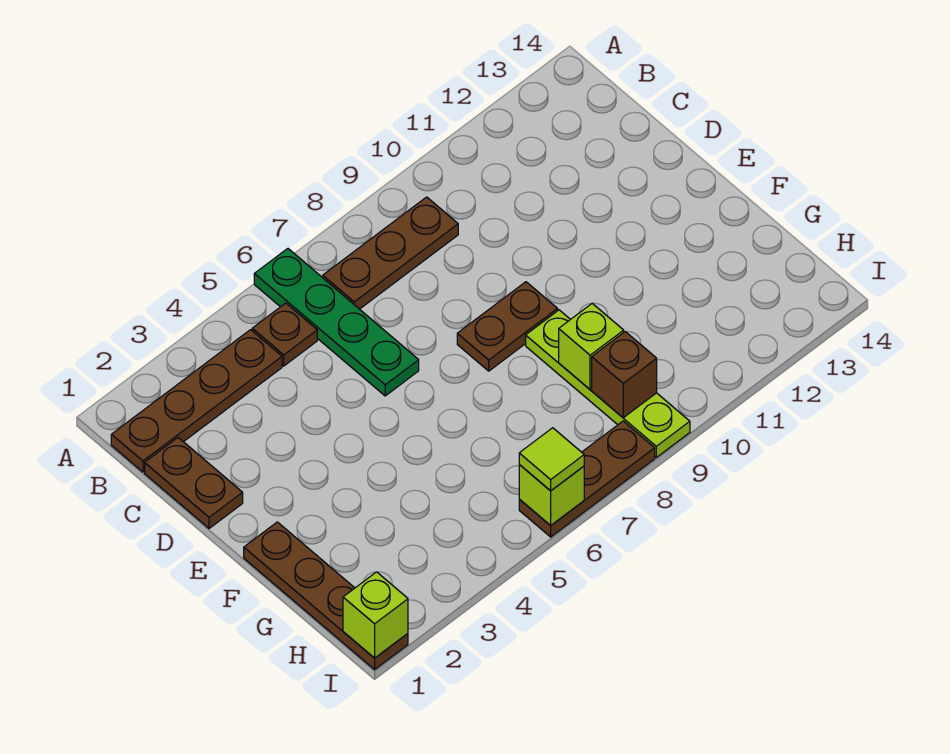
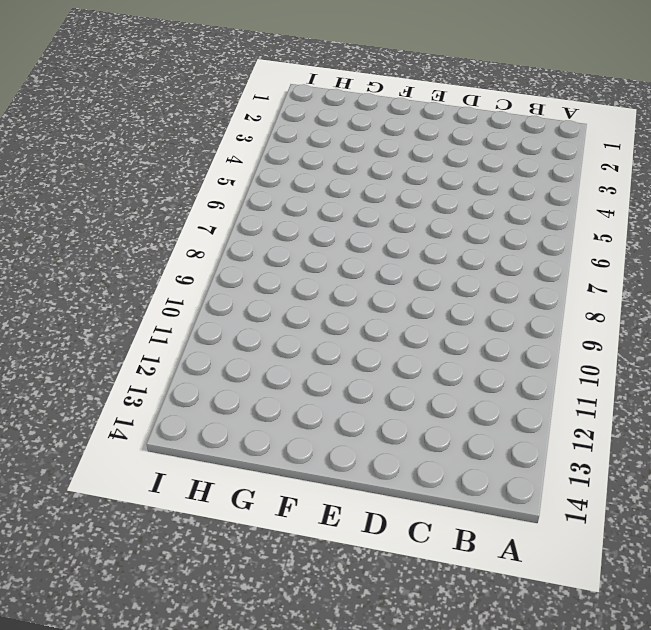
none -> green 1x4 plate [254,249,419,396]
none -> brown 1x4 plate [111,330,282,472]
none -> brown 1x1 plate [252,303,317,366]

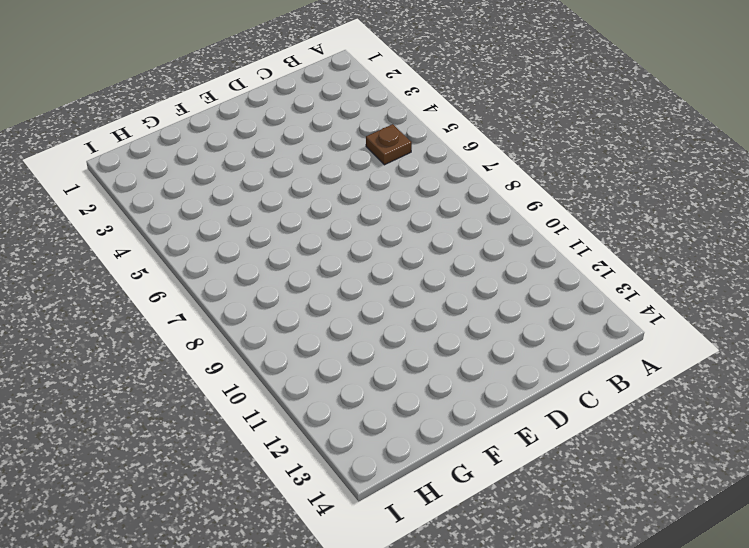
none -> green 1x4 plate [254,249,419,396]
none -> brown 1x4 plate [111,330,282,472]
none -> brown 1x3 plate [323,197,458,309]

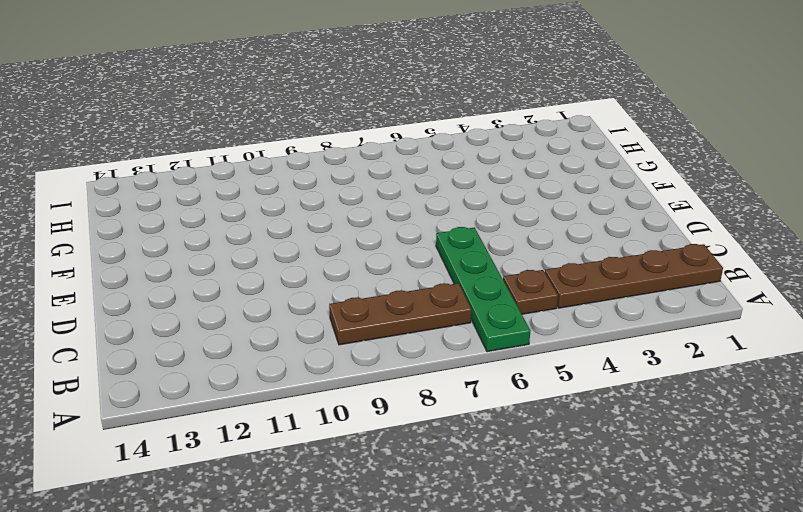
none -> brown 1x2 plate [145,438,243,528]
none -> brown 1x2 plate [457,282,558,371]
none -> brown 1x4 plate [244,522,408,669]

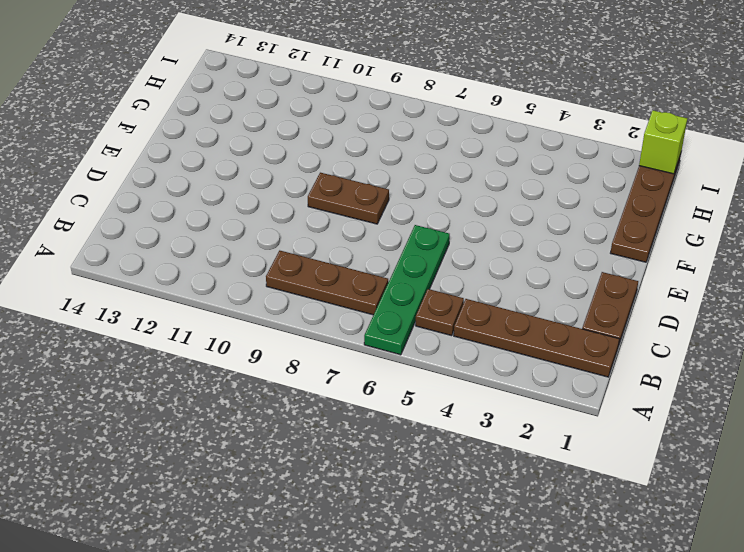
none -> lime 1x4 plate [526,310,690,457]
none -> brown 1x3 plate [519,421,655,537]
none -> lime 1x1 brick [559,304,624,389]

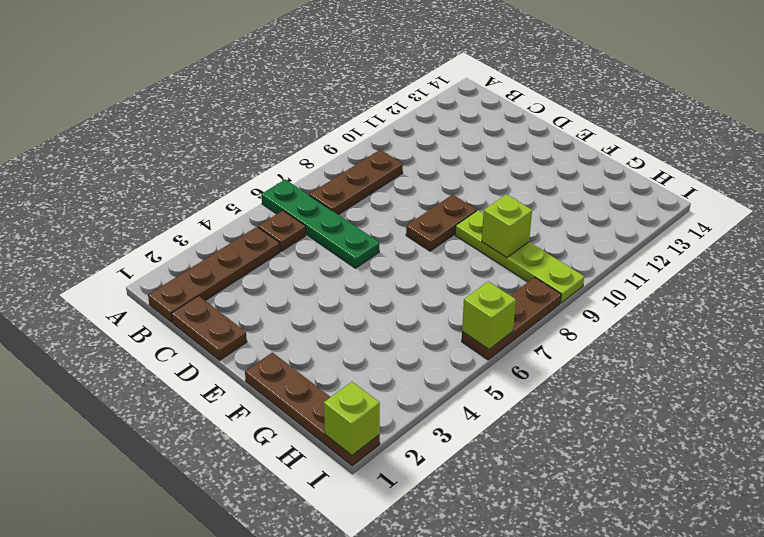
none -> brown 1x1 brick [592,332,657,418]
none -> lime 1x1 tile [519,428,584,491]

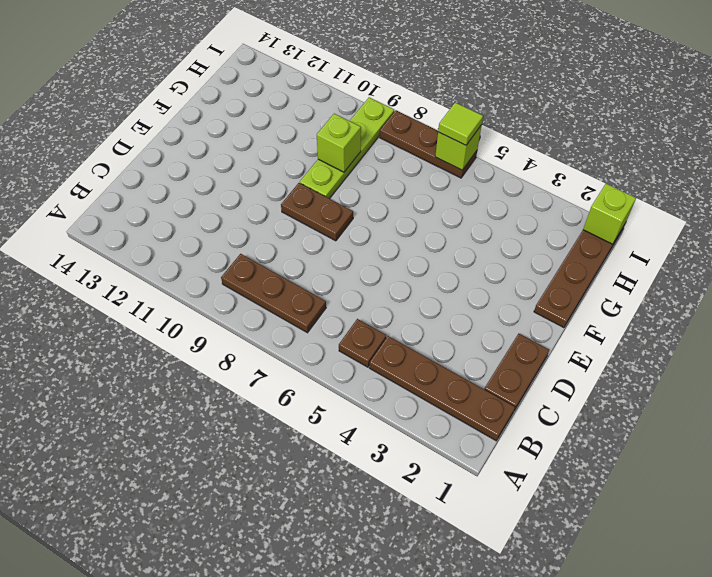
none -> green 1x4 plate [254,249,419,396]
none -> brown 1x1 brick [592,332,657,418]

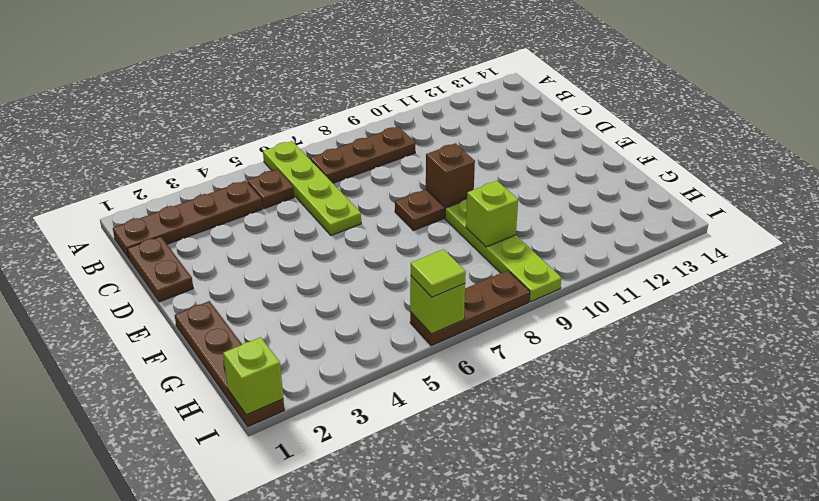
lime 1x4 plate [263,141,361,235] -> green 1x4 plate [254,249,419,396]
brown 1x1 brick [426,143,475,207] -> brown 1x1 brick moved to [592,332,657,418]

